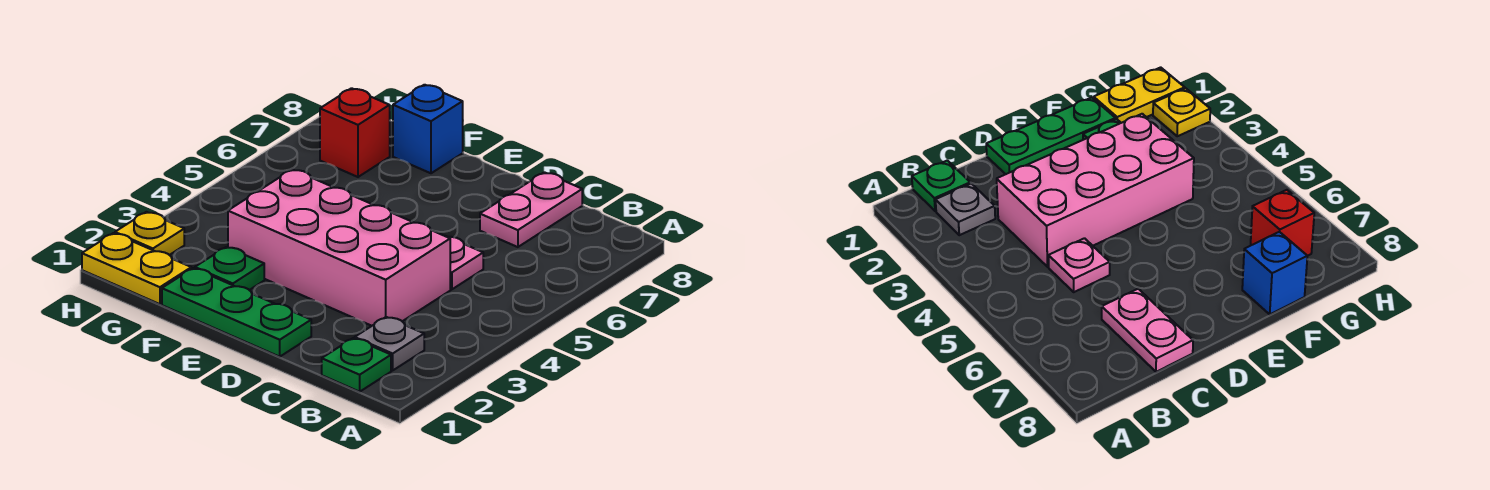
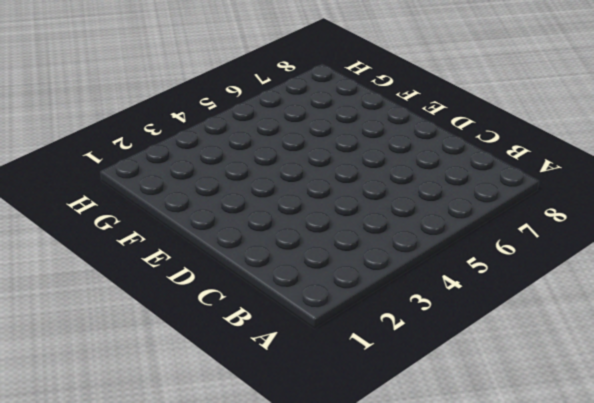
none -> green 1x1 plate [322,338,391,392]
none -> grey 1x1 plate [355,317,424,370]

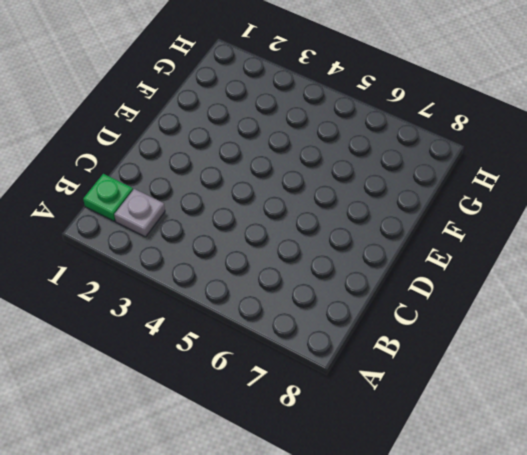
none -> pink 2x4 brick [228,169,450,326]
none -> pink 1x1 plate [446,236,483,289]

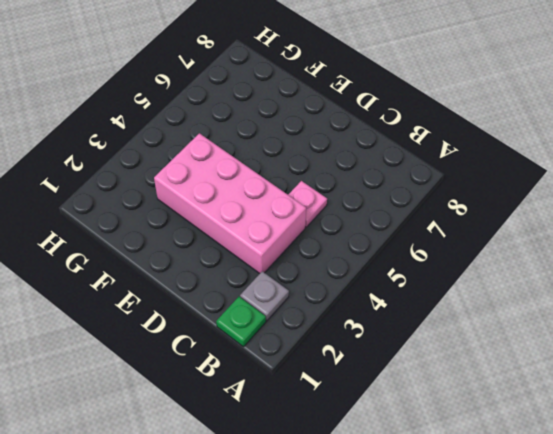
none -> pink 1x2 plate [480,172,582,247]
none -> green 1x3 plate [162,268,311,357]

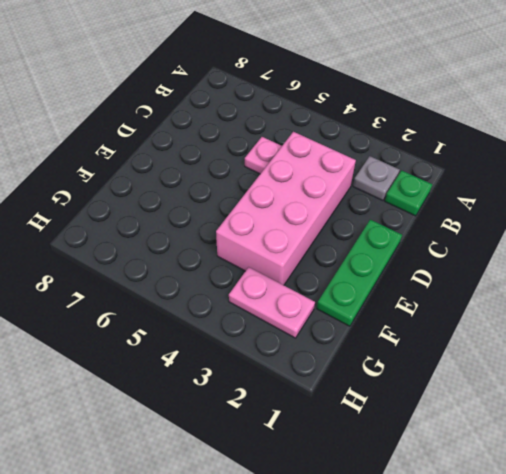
pink 1x2 plate [229,267,315,338] -> pink 1x2 plate moved to [480,172,582,247]
none -> green 1x1 plate [195,247,264,290]
none -> blue 1x1 brick [393,85,463,173]

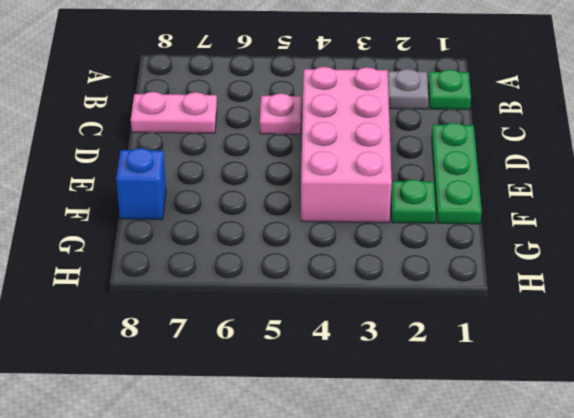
none -> yellow 1x2 plate [82,233,191,304]
none -> red 1x1 brick [320,88,390,177]

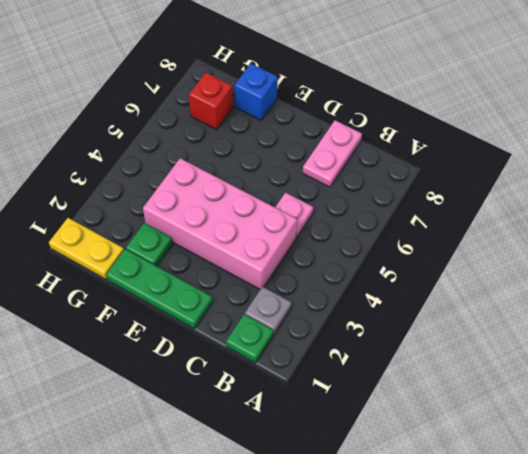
none -> yellow 1x1 plate [115,212,184,255]

